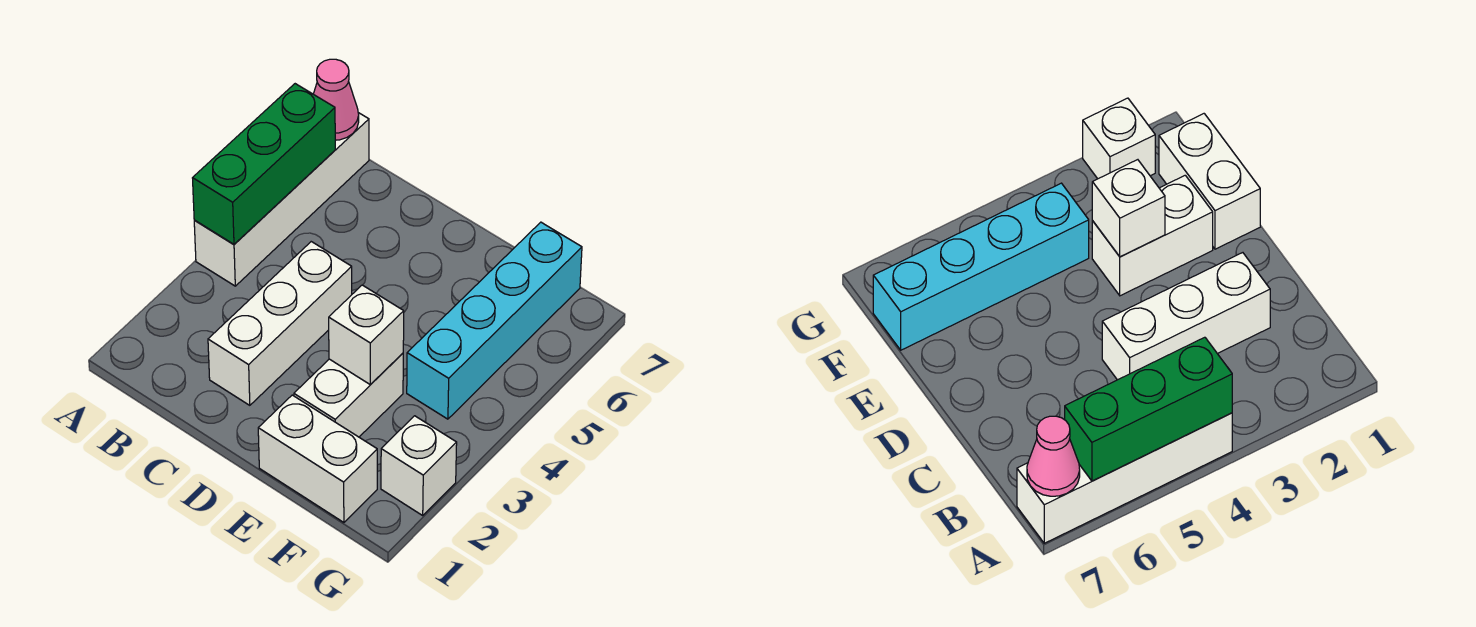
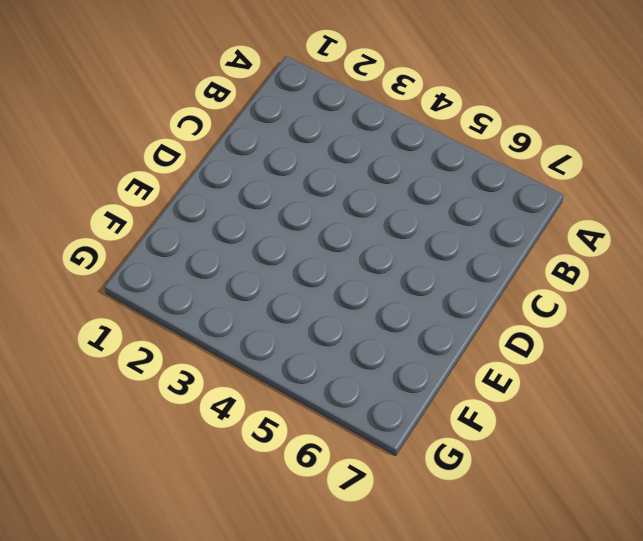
none -> white 1x4 brick [194,113,369,286]
none -> white 1x3 brick [208,242,352,405]

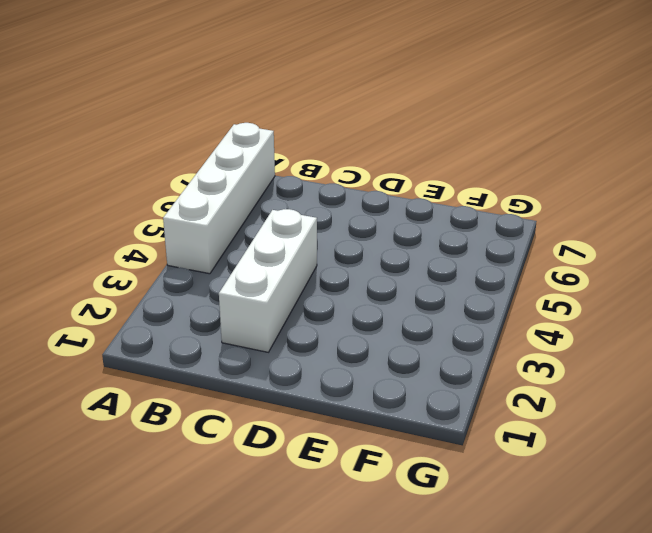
none -> white 1x2 brick [258,395,377,522]
none -> white 1x2 brick [294,353,403,437]

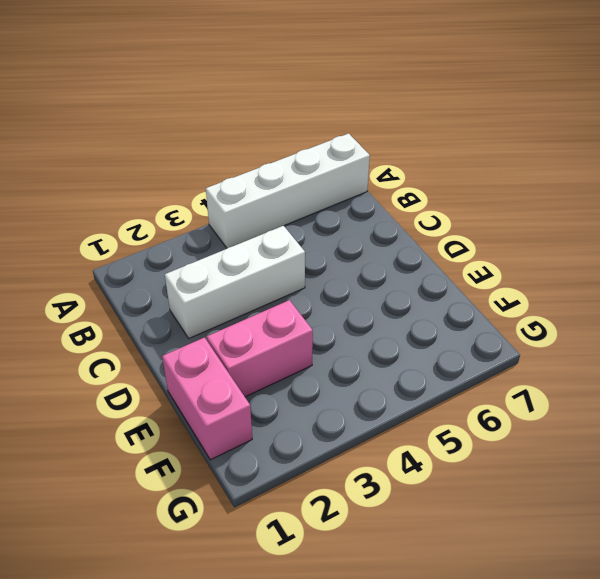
pink 1x2 brick [162,337,252,460] -> white 1x2 brick [258,395,377,522]
pink 1x2 brick [207,300,313,397] -> white 1x2 brick [294,353,403,437]
none -> cyan 1x4 brick [407,222,582,419]
none -> white 1x1 brick [381,416,457,515]

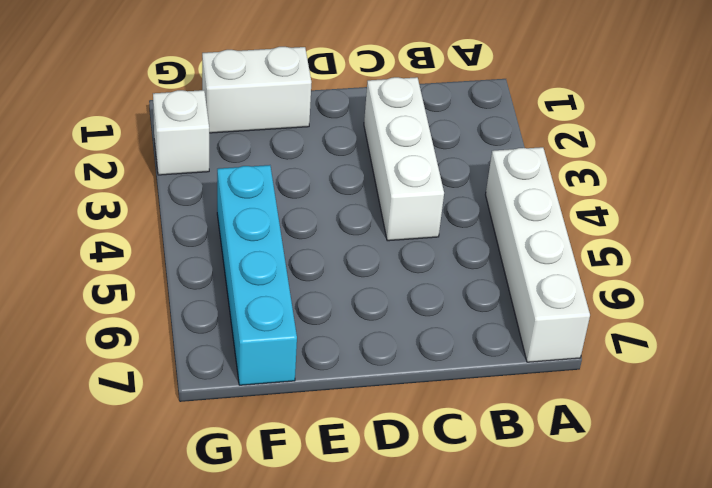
none -> white 1x2 brick [294,353,403,437]
none -> green 1x3 brick [193,84,335,244]

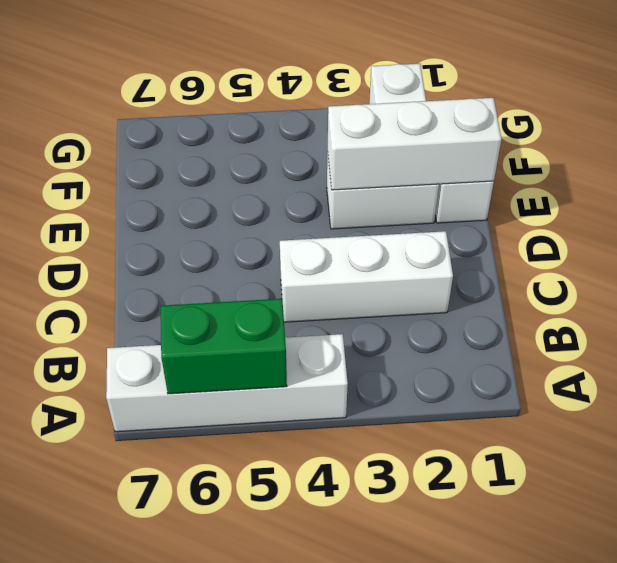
green 1x2 brick [161,299,287,394] -> green 1x3 brick [193,84,335,244]
white 1x3 brick [328,98,502,190] -> white 1x1 brick [329,285,404,385]
none -> cyan 1x4 brick [407,222,582,419]
none -> pink 1x1 cone [314,59,359,140]

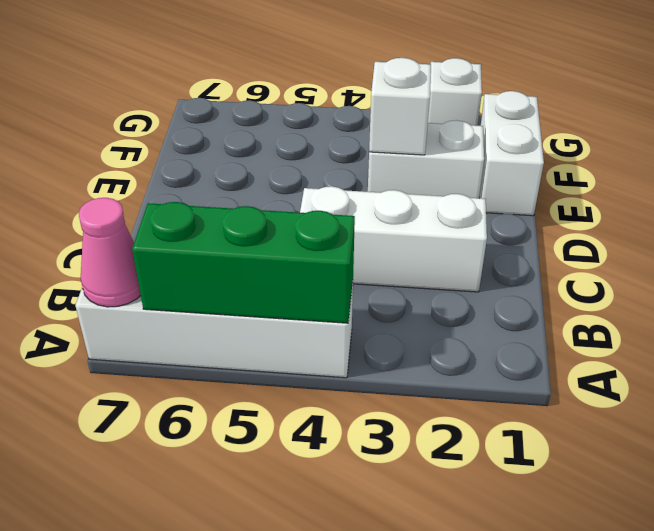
none -> cyan 1x4 brick [407,222,582,419]

